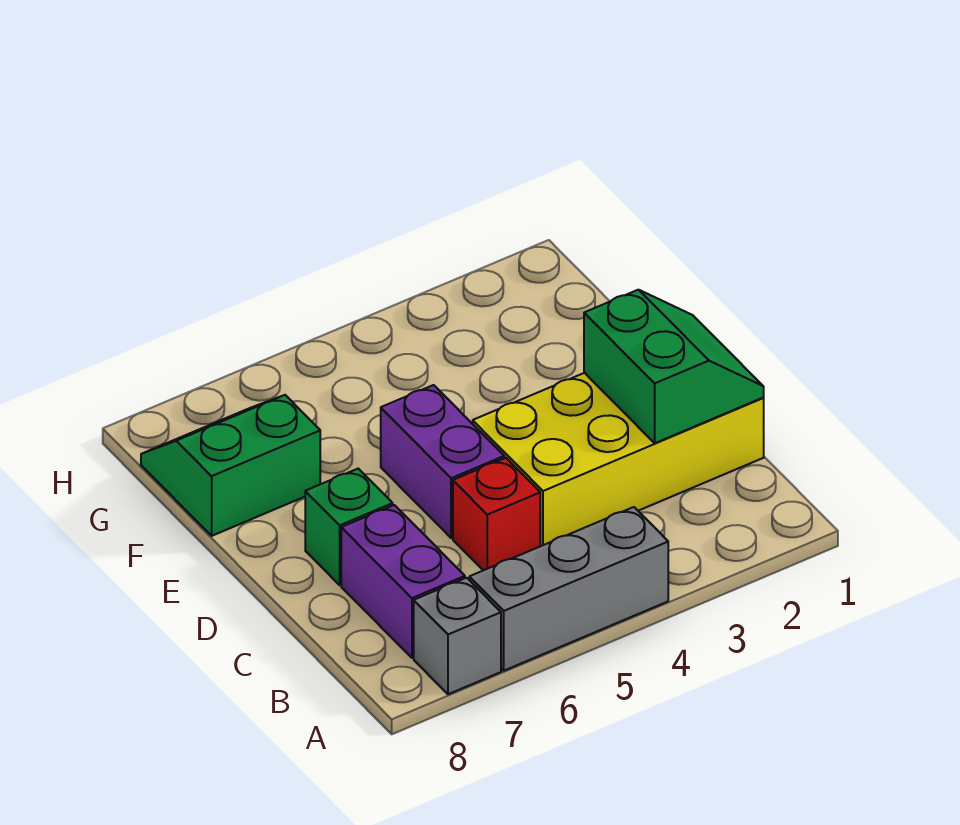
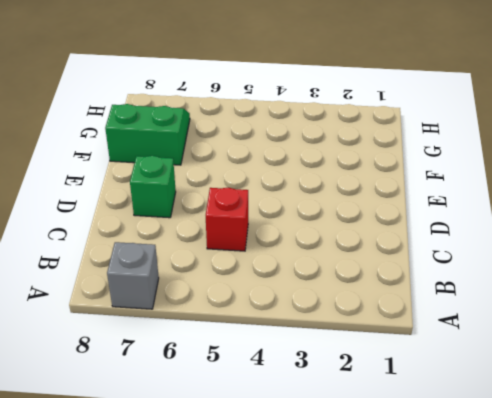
none -> grey 1x3 brick [469,507,668,671]
none -> purple 1x2 brick [341,505,465,658]

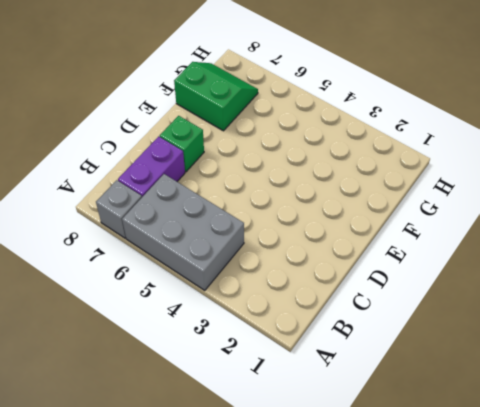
grey 2x3 brick [122,174,244,291] -> grey 1x3 brick [469,507,668,671]
none -> yellow 2x4 brick [473,373,764,546]
none -> red 1x1 brick [453,458,540,570]

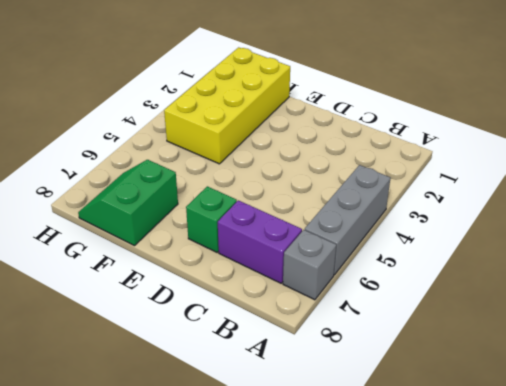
yellow 2x4 brick [164,47,290,164] -> yellow 2x4 brick moved to [473,373,764,546]
none -> red 1x1 brick [453,458,540,570]
none -> purple 1x2 brick [381,385,504,538]

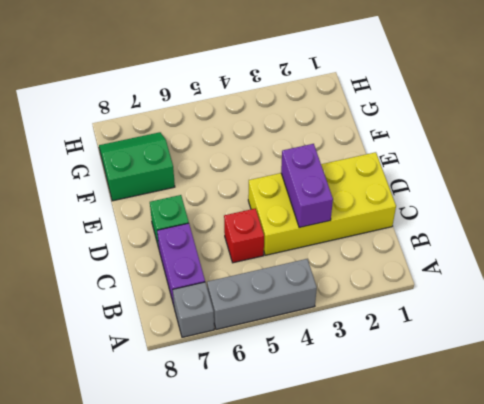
purple 1x2 brick [281,144,333,228] -> purple 1x2 brick moved to [381,385,504,538]
none -> green 2x2 slope [584,290,764,443]

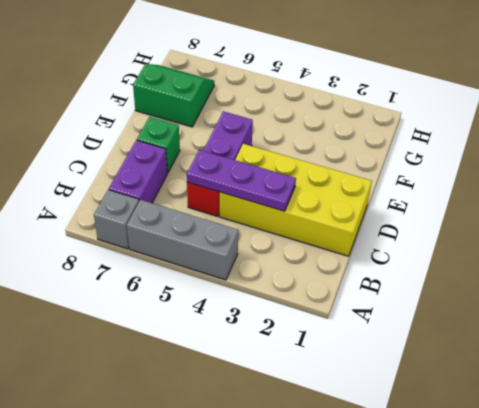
purple 1x3 plate [187,150,296,211] -> none
none -> green 2x2 slope [584,290,764,443]

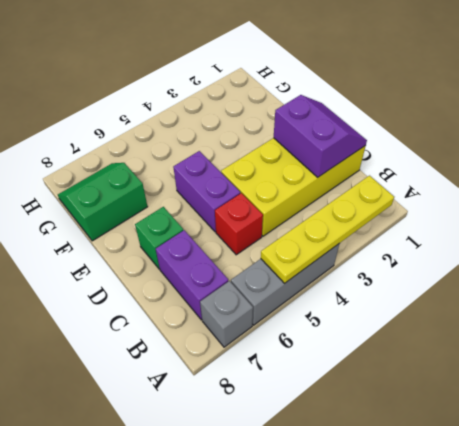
yellow 1x4 plate [261,176,394,283] -> none
purple 2x2 slope [274,95,367,177] -> green 2x2 slope [584,290,764,443]

